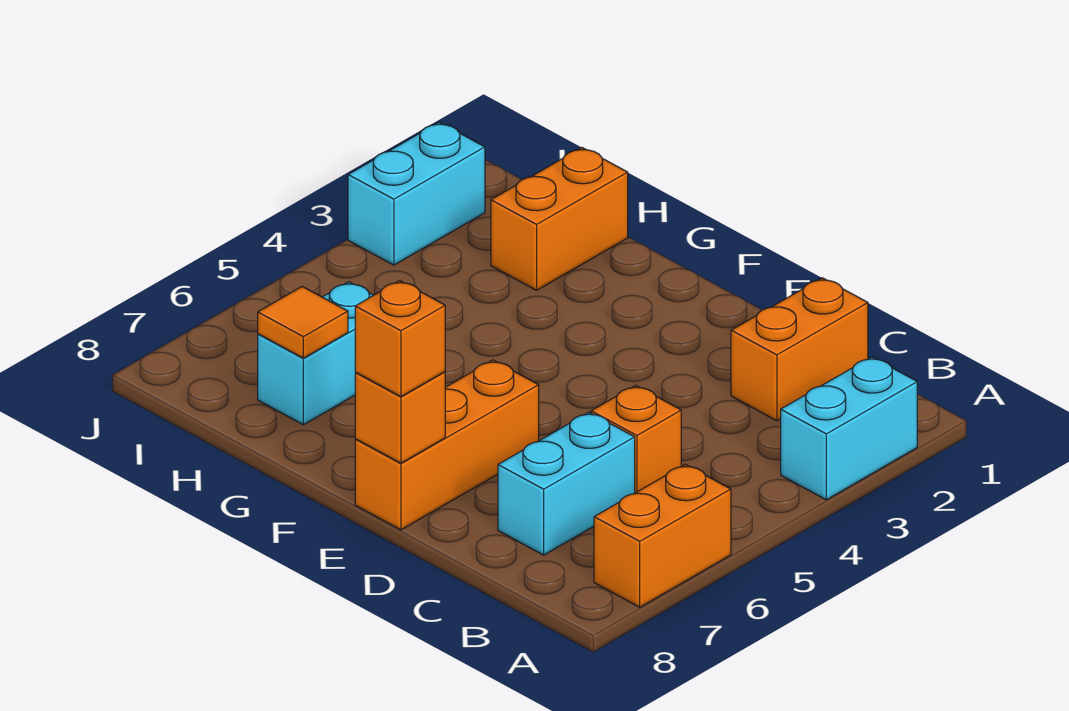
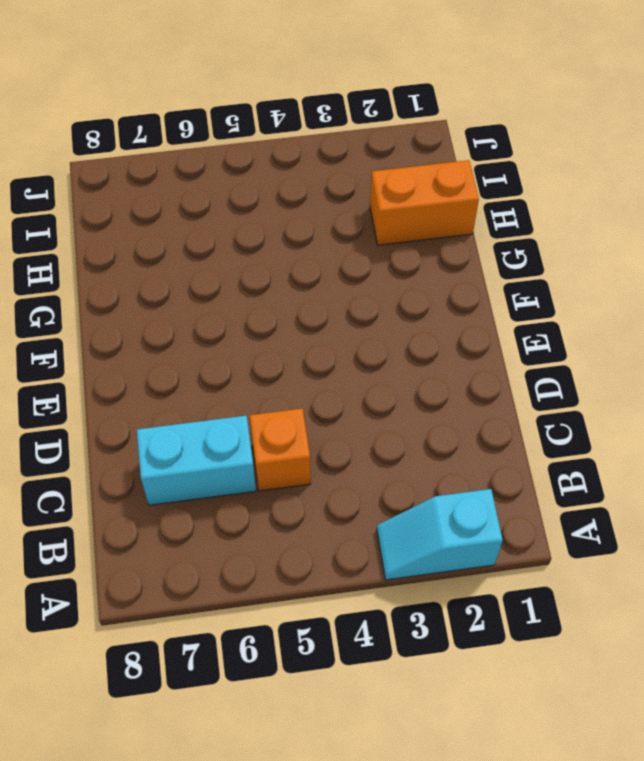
cyan 1x2 slope [377,489,503,580] -> cyan 1x2 brick [781,357,917,500]
none -> orange 1x2 brick [594,464,731,607]
none -> orange 1x2 brick [731,278,868,421]
none -> orange 1x3 brick [355,360,539,530]

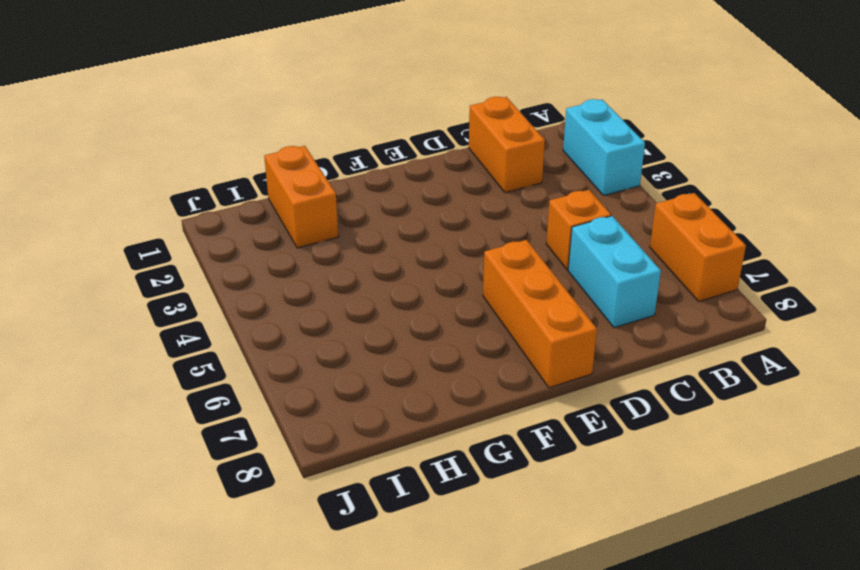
none -> cyan 1x2 brick [258,282,373,425]
none -> cyan 1x2 brick [348,122,485,265]
none -> orange 1x1 brick [355,372,445,463]

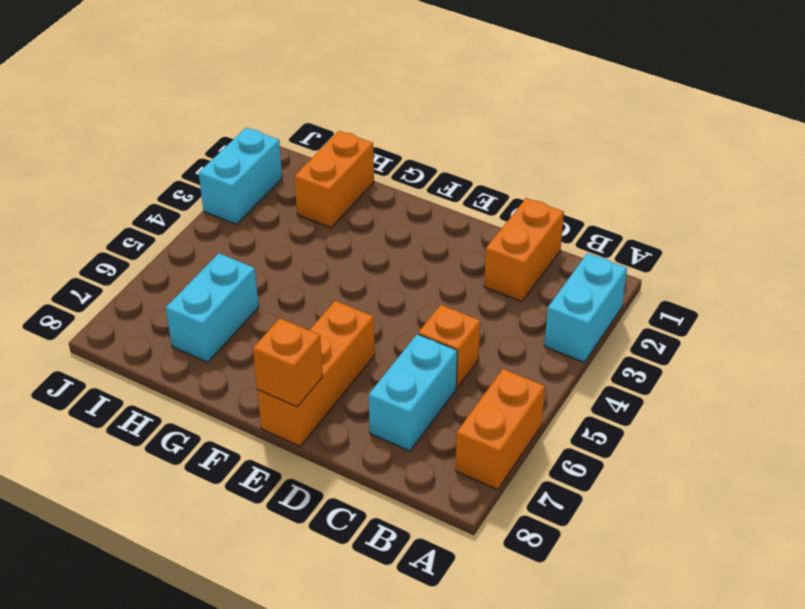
none -> orange 1x1 tile [258,287,348,358]
none -> orange 1x1 brick [355,281,445,397]

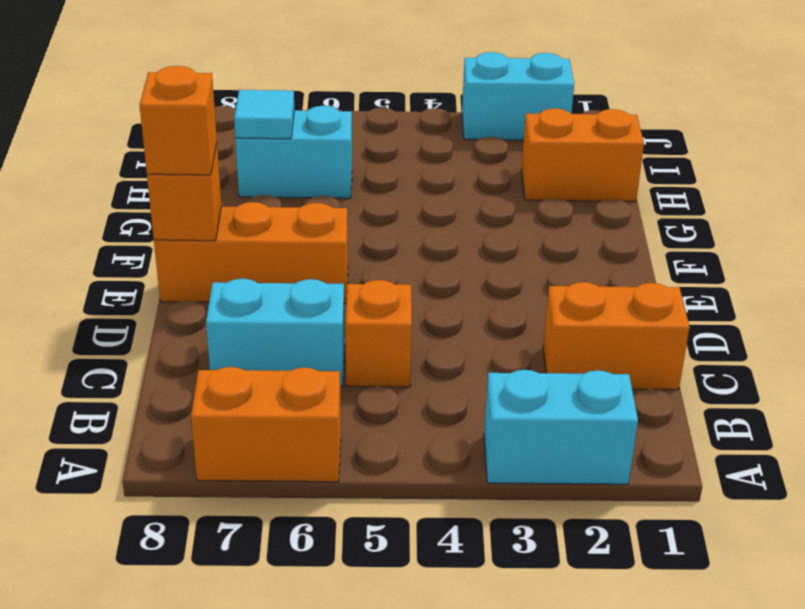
cyan 1x1 tile [234,90,295,139] -> orange 1x1 tile [258,287,348,358]

